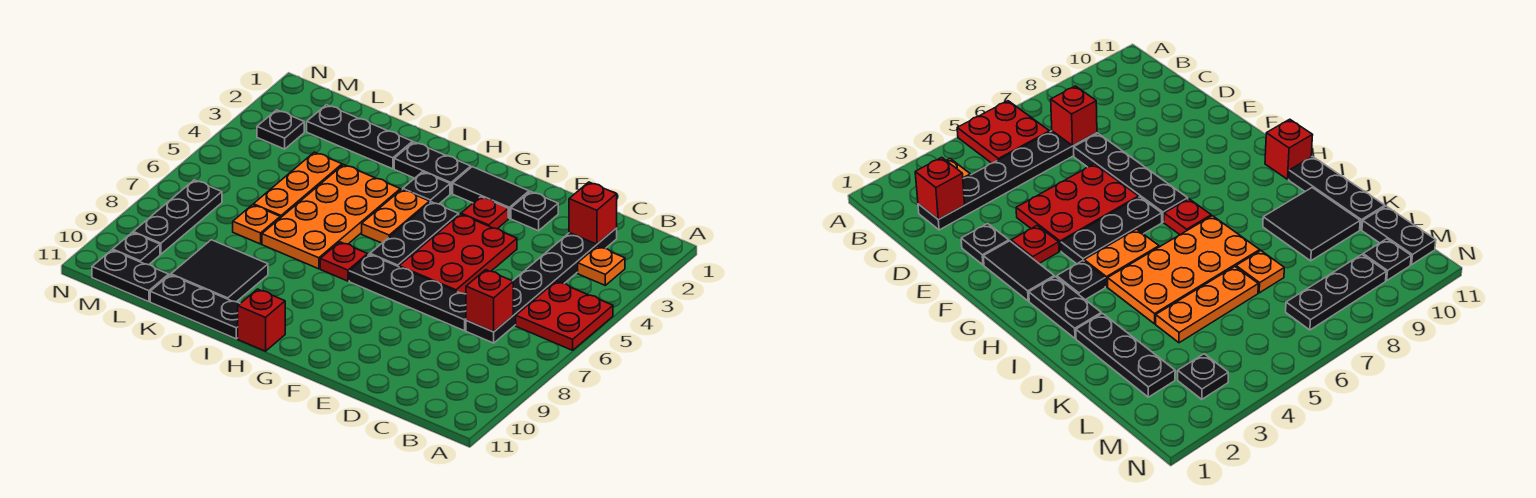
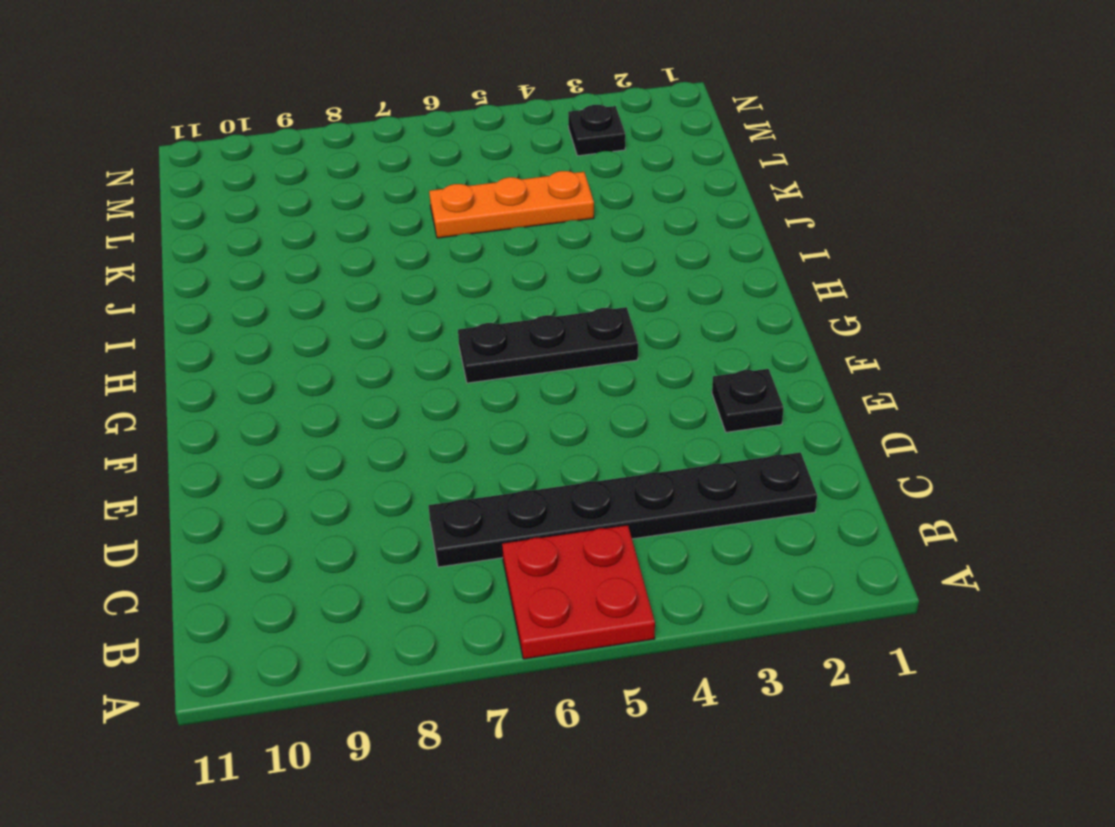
none -> orange 1x1 plate [578,246,625,285]
none -> black 1x4 plate [349,254,466,331]
none -> red 2x3 plate [399,214,517,294]

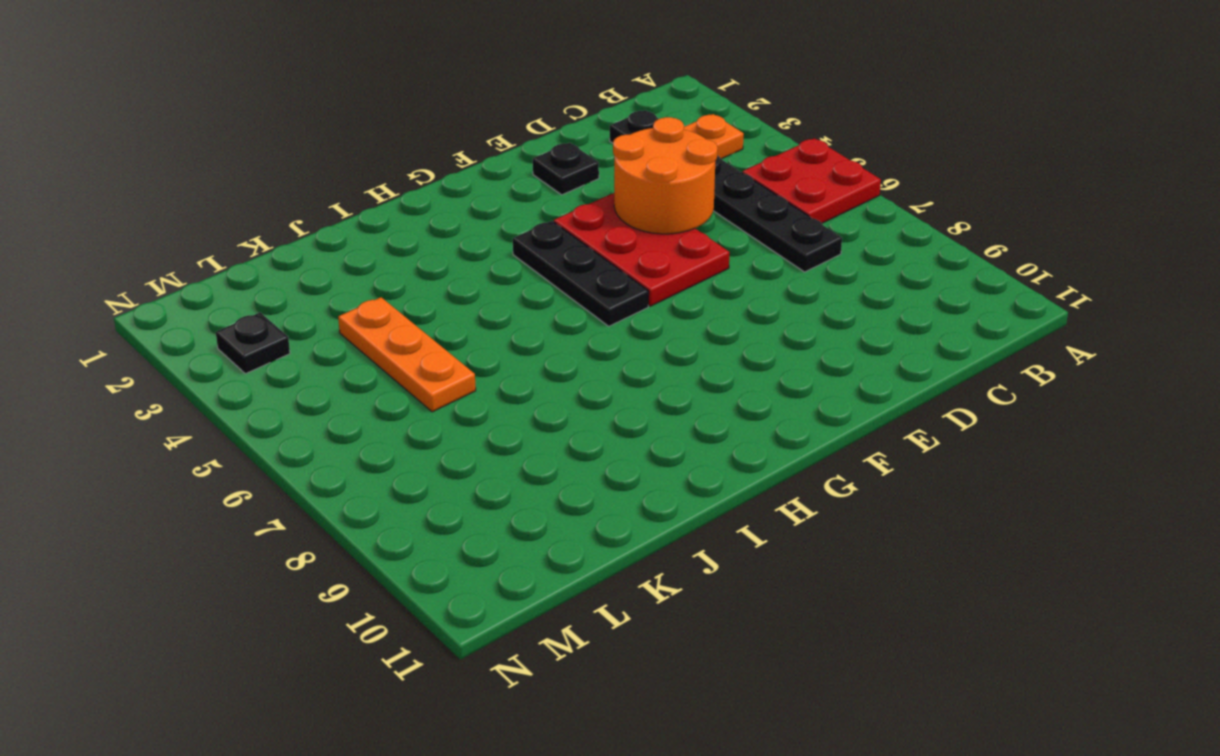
orange 2x2 round brick [613,117,717,234] -> none
none -> black 1x4 plate [349,254,466,331]
none -> black 1x2 tile [453,167,529,218]
none -> red 1x1 plate [461,197,508,229]

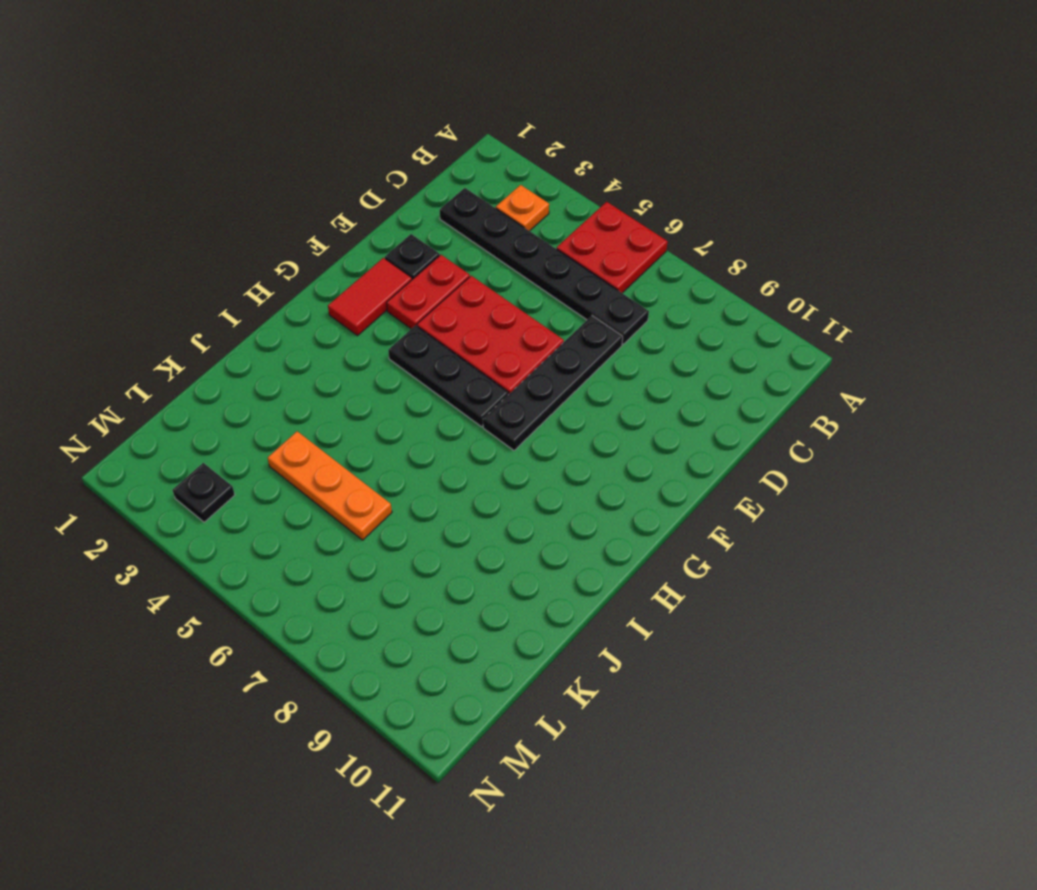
red 1x2 plate [387,255,470,329] -> red 1x1 plate [461,197,508,229]
red 1x2 tile [328,258,412,336] -> black 1x2 tile [453,167,529,218]
none -> black 1x2 plate [394,142,471,193]
none -> black 1x1 plate [403,172,450,204]
none -> orange 1x2 plate [362,189,430,243]

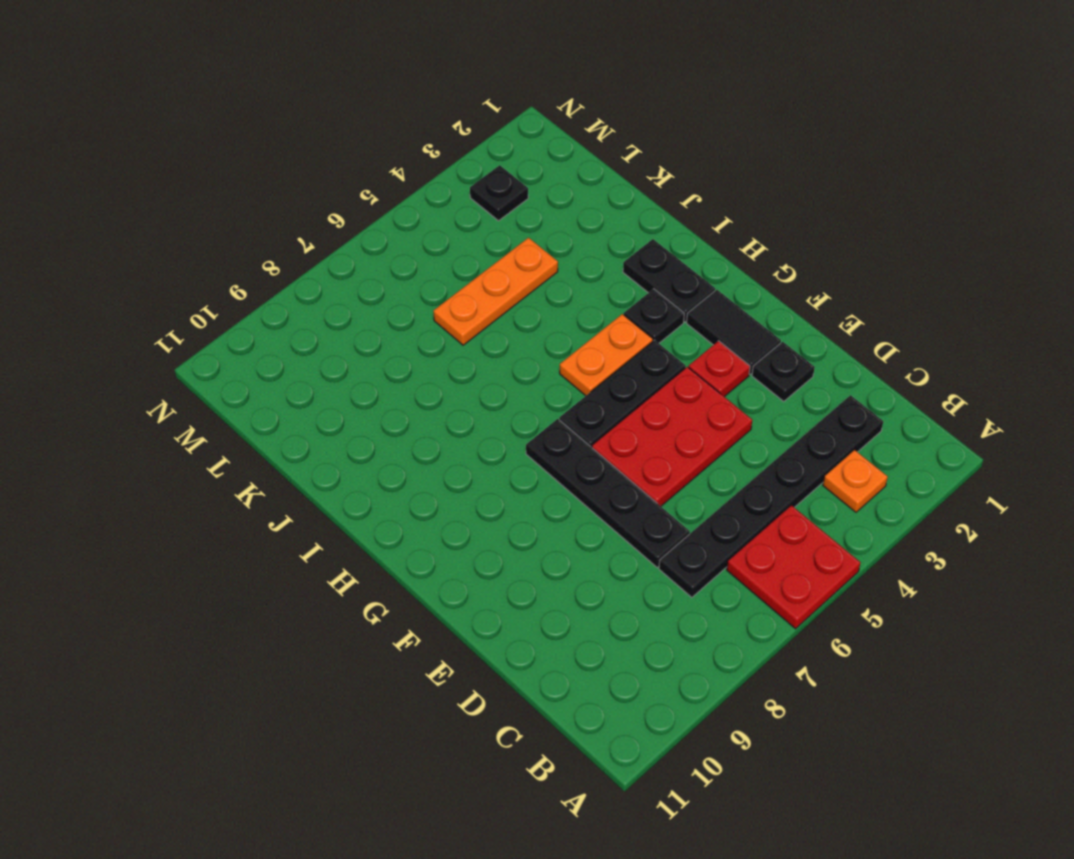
none -> red 1x1 plate [320,242,368,281]
none -> red 1x1 brick [238,289,285,351]
none -> orange 2x4 plate [262,165,400,269]

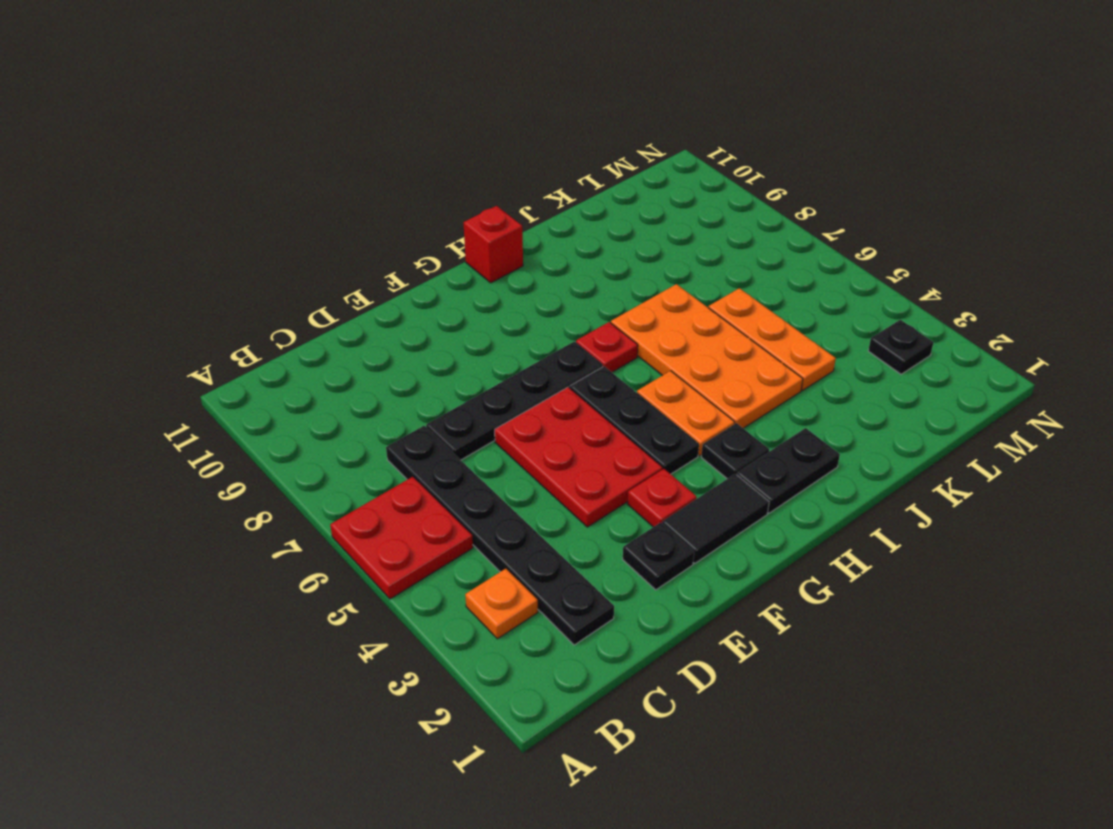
none -> black 1x3 plate [150,275,240,339]
none -> black 1x3 plate [307,105,412,169]
none -> black 2x2 tile [171,240,268,302]

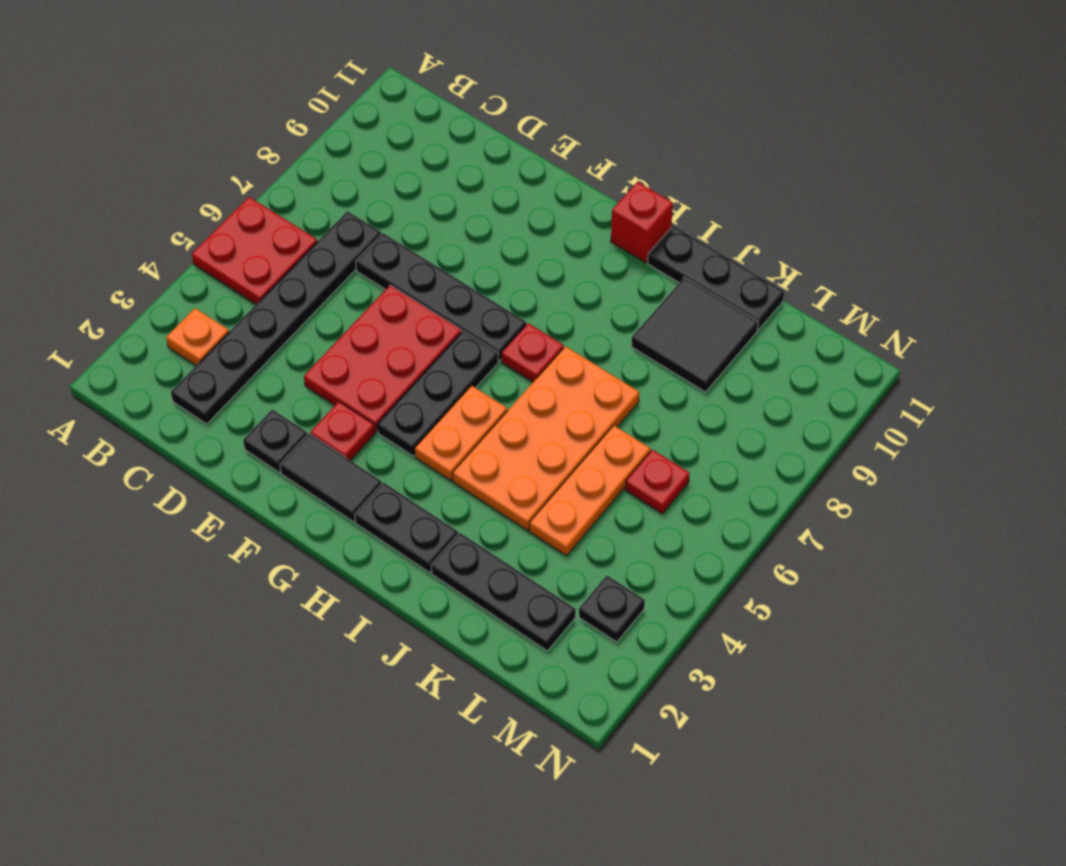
red 1x1 plate [625,450,690,514] -> none
none -> black 1x1 plate [403,172,450,204]
none -> orange 1x1 plate [233,205,280,244]
none -> black 1x2 plate [92,250,169,302]

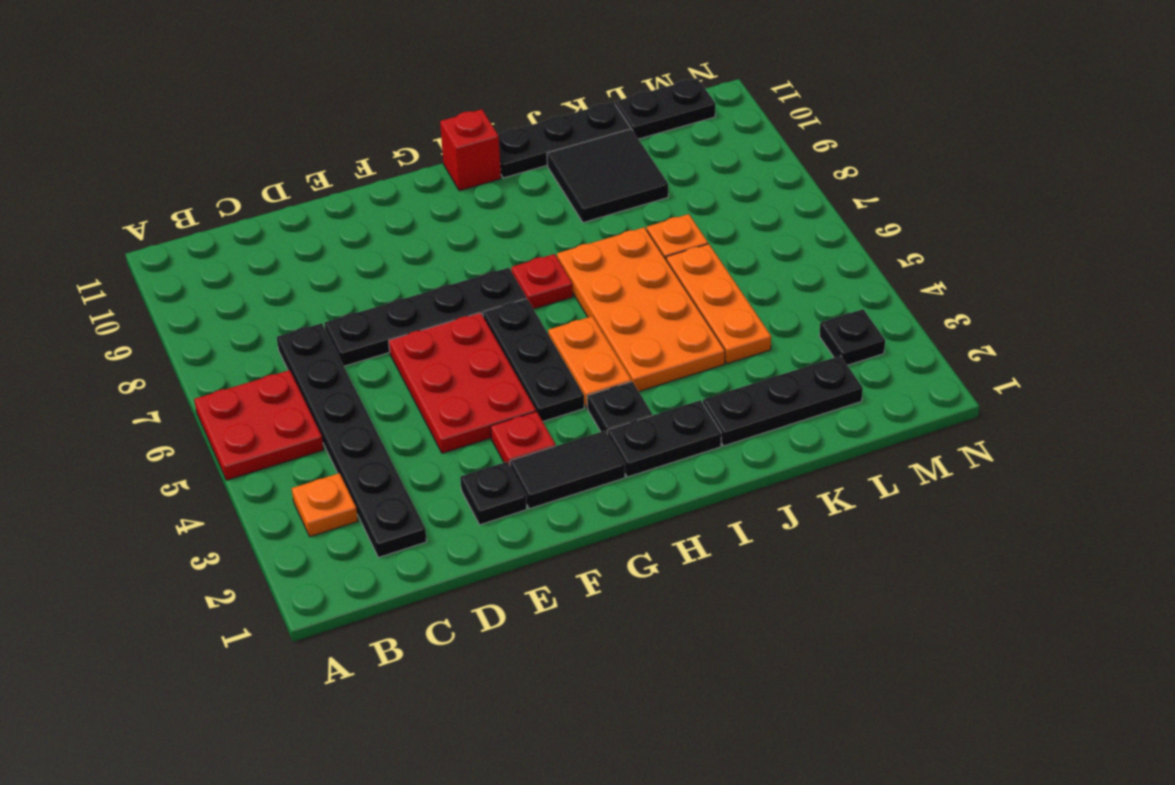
none -> black 1x3 plate [133,180,222,254]
none -> black 1x1 plate [113,232,160,265]
none -> red 1x1 brick [569,182,617,244]

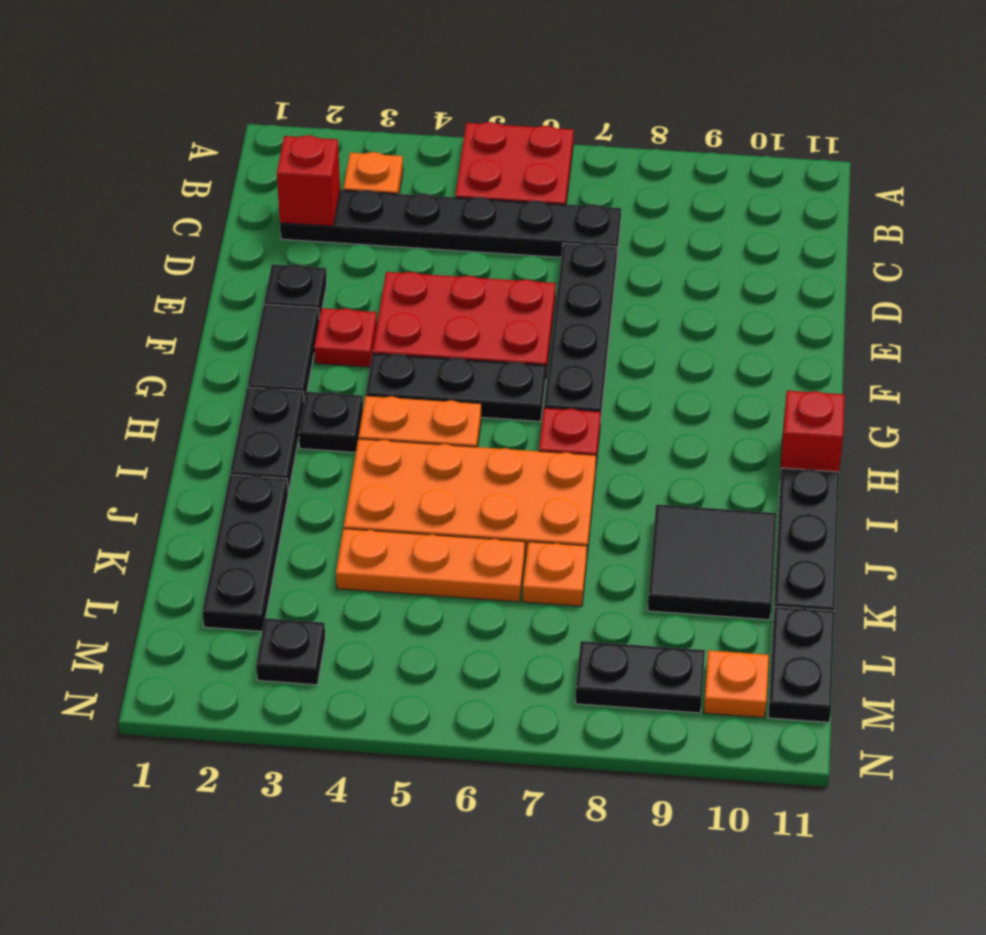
black 1x2 plate [575,641,705,713] -> black 1x3 plate [133,180,222,254]
orange 1x1 plate [704,650,769,718] -> black 1x1 plate [113,232,160,265]
none -> red 1x1 brick [466,270,513,332]

